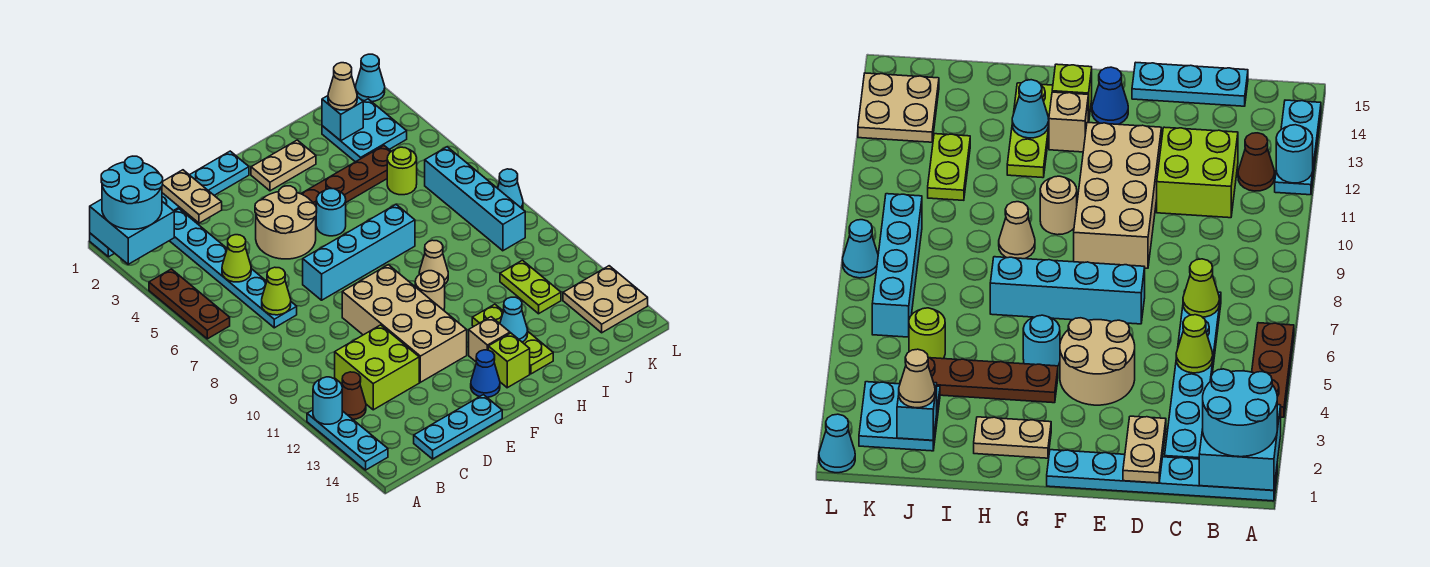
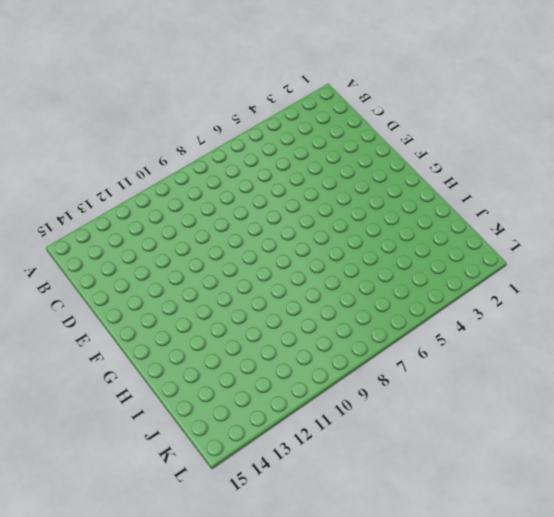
none -> cyan 1x6 plate [90,151,249,257]
none -> brown 1x3 plate [149,269,230,339]
none -> cyan 1x3 plate [307,410,388,470]
none -> brown 1x1 cone [342,372,366,419]

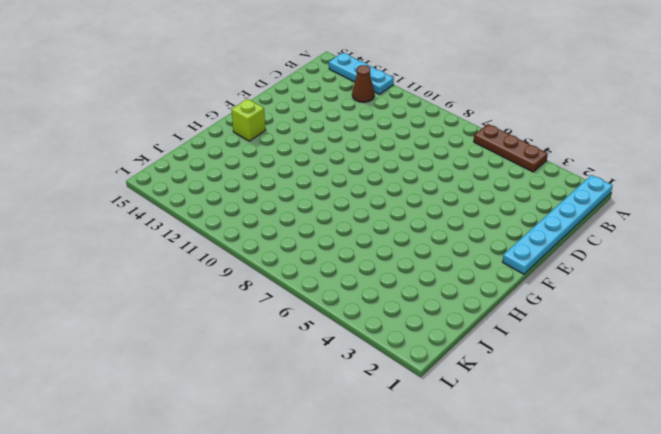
none -> cyan 1x6 plate [170,209,297,328]
none -> lime 2x2 brick [335,325,419,410]
none -> cyan 1x3 plate [414,395,502,459]
none -> tan 2x2 round brick [255,186,317,259]

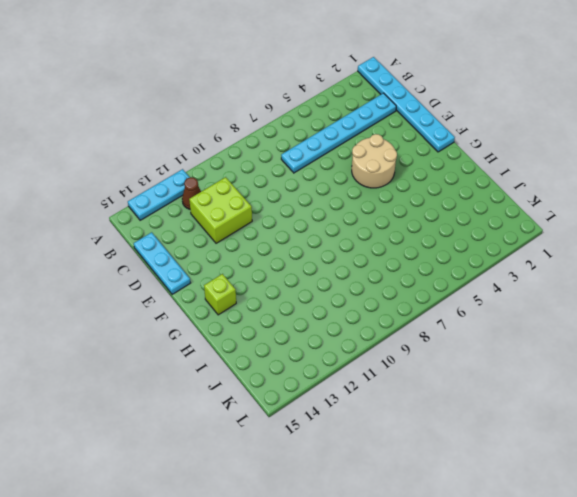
none -> brown 1x3 plate [149,269,230,339]
none -> cyan 1x4 brick [303,205,415,300]
none -> tan 2x4 brick [342,265,467,382]
none -> blue 1x1 cone [471,350,500,397]

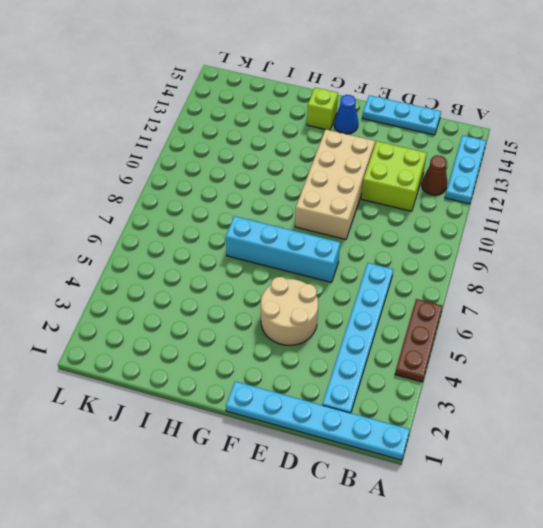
none -> tan 1x2 plate [251,140,316,191]
none -> brown 1x4 plate [301,146,391,206]
none -> cyan 1x1 round brick [316,189,346,236]
none -> tan 1x1 round brick [415,271,445,310]

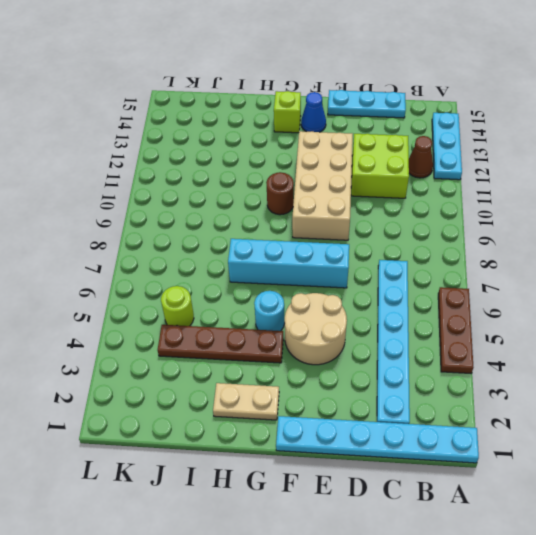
brown 1x1 round brick [266,172,294,215] -> tan 1x1 round brick [415,271,445,310]
none -> tan 1x1 brick [469,317,510,362]
none -> tan 1x1 cone [419,240,448,284]
none -> lime 1x3 plate [472,304,553,374]
none -> cyan 2x2 plate [322,99,407,162]

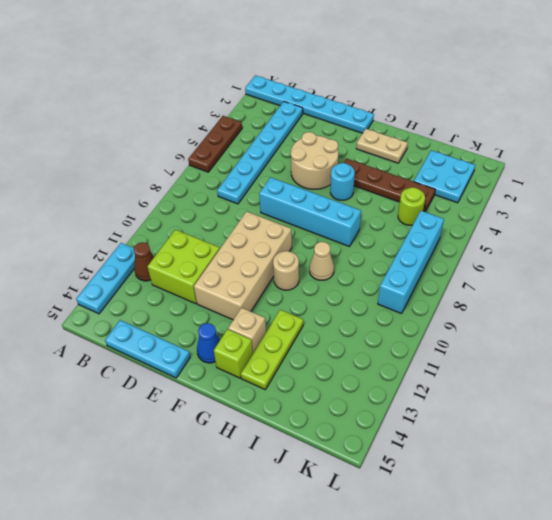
none -> lime 1x2 plate [500,260,561,314]
none -> tan 2x2 plate [563,266,648,333]
none -> cyan 1x1 cone [356,54,385,102]
none -> cyan 1x1 cone [498,169,523,209]

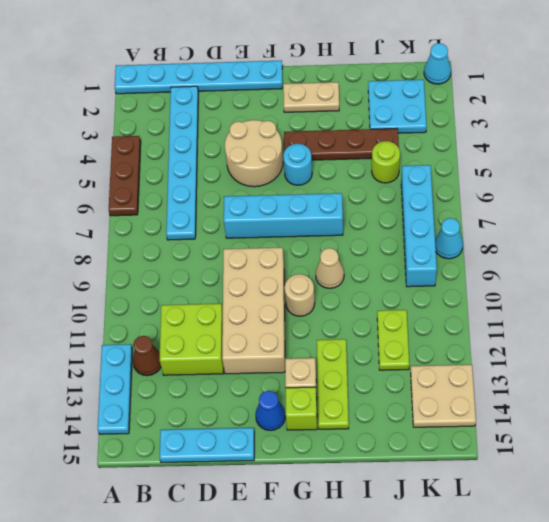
none -> cyan 2x2 brick [90,199,174,264]
none -> cyan 1x1 round brick [313,377,342,424]
none -> lime 1x1 cone [222,235,251,282]
none -> lime 1x1 cone [262,267,291,315]

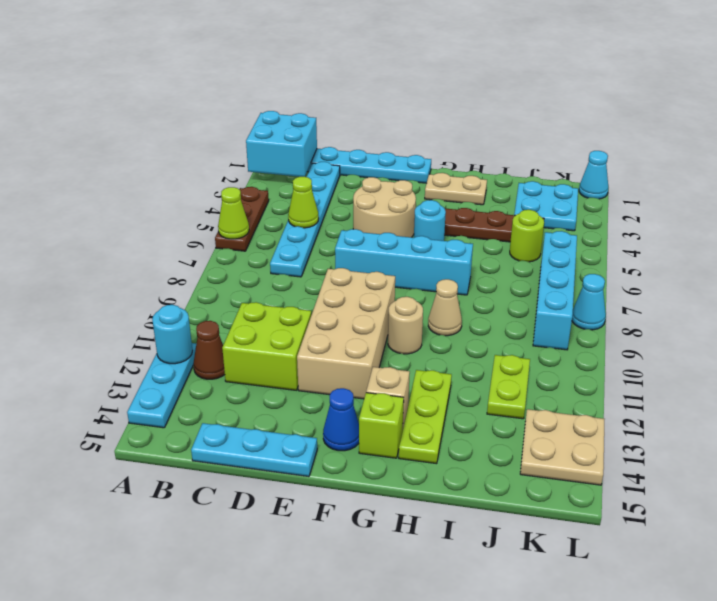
lime 1x1 cone [218,187,249,239] -> lime 1x1 cone moved to [262,267,291,315]
none -> tan 1x2 plate [162,170,222,223]
none -> cyan 1x1 cone [500,297,528,342]
none -> cyan 1x1 brick [322,96,363,141]
none -> cyan 2x2 round brick [101,156,163,229]

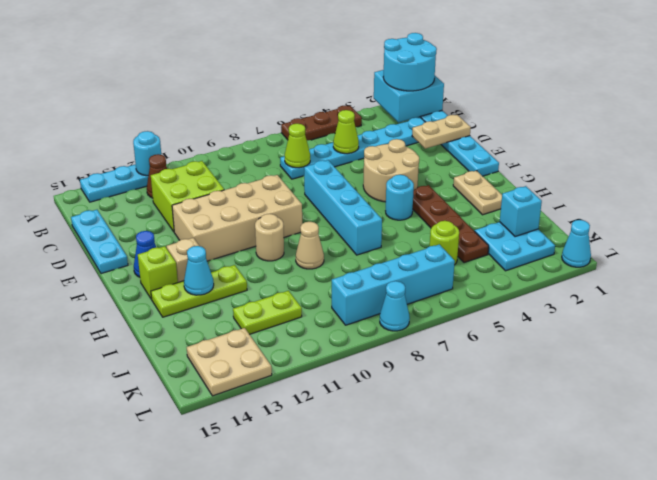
none -> tan 1x1 cone [328,63,357,110]

